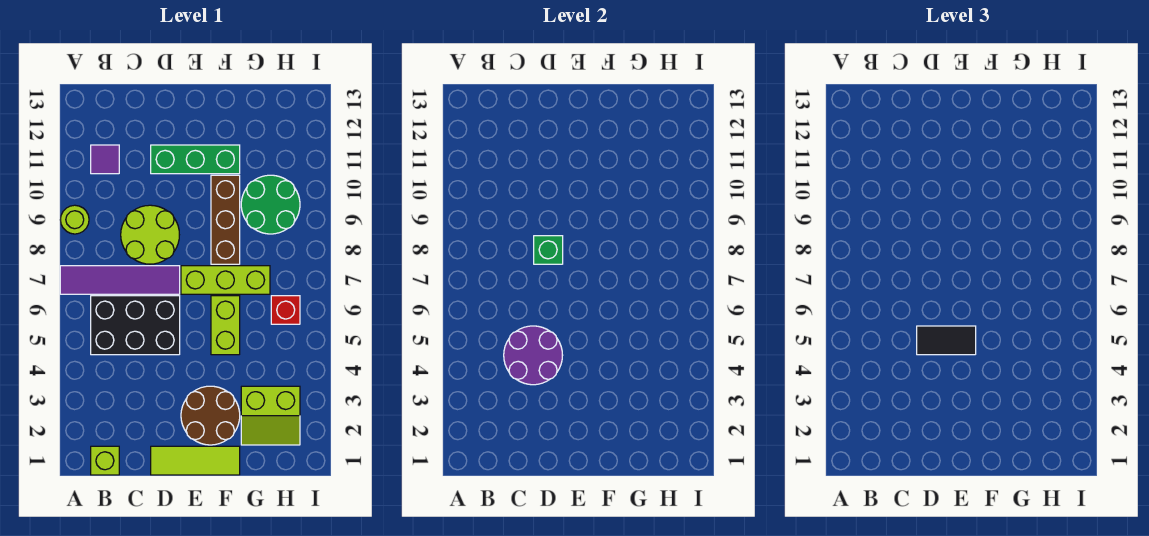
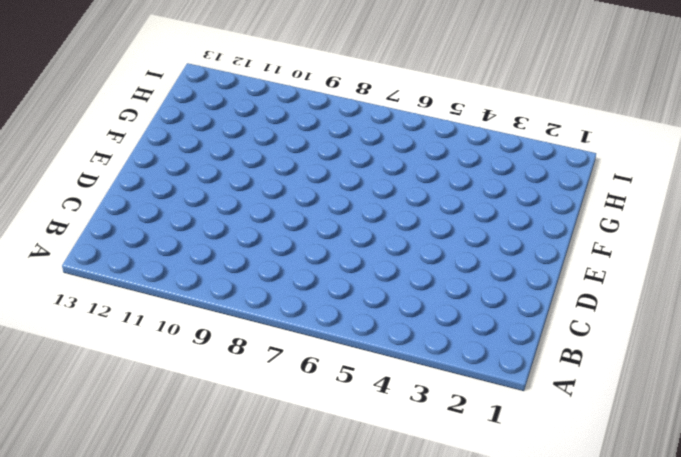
none -> purple 1x4 tile [60,266,180,294]
none -> lime 1x1 round brick [60,205,89,234]
none -> lime 1x1 brick [91,446,119,475]

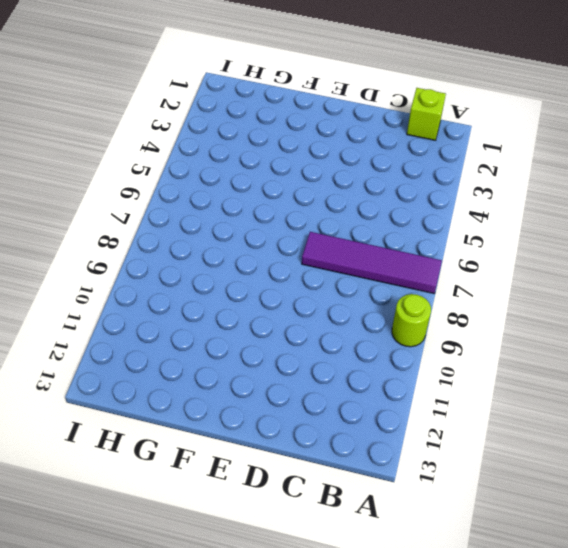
none -> black 2x3 brick [91,296,180,355]
none -> purple 1x1 tile [91,145,119,174]
none -> lime 2x2 round brick [121,205,179,264]

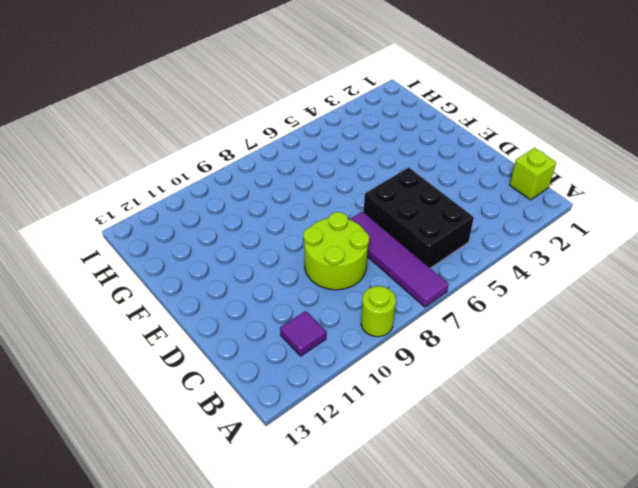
none -> lime 1x3 tile [151,446,240,475]
none -> green 1x3 brick [151,145,240,174]
none -> brown 2x2 round brick [181,386,240,445]

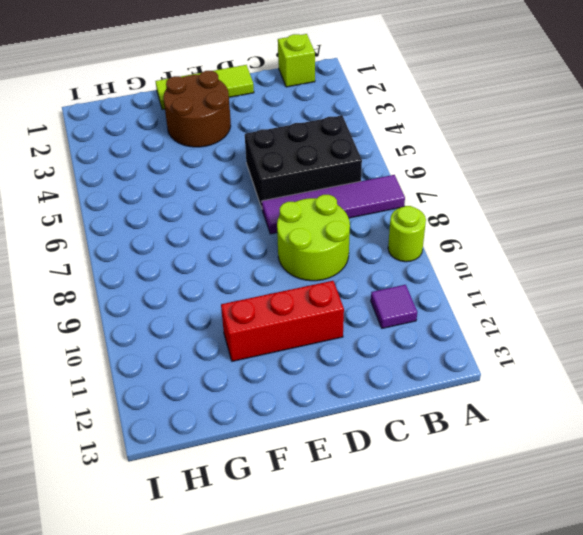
red 1x3 brick [221,281,344,361] -> green 1x3 brick [151,145,240,174]
none -> lime 1x3 brick [181,266,270,294]
none -> lime 1x2 brick [211,296,240,355]
none -> brown 1x3 brick [211,175,240,264]

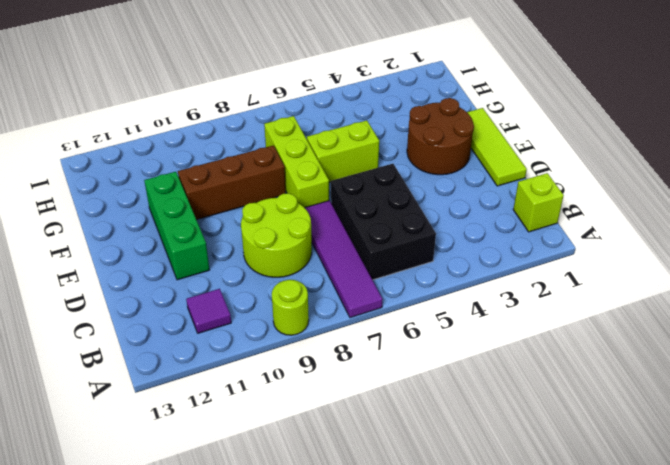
none -> lime 2x2 slope [241,386,300,445]
none -> green 2x2 round brick [241,175,300,234]
none -> red 1x1 brick [271,296,300,324]

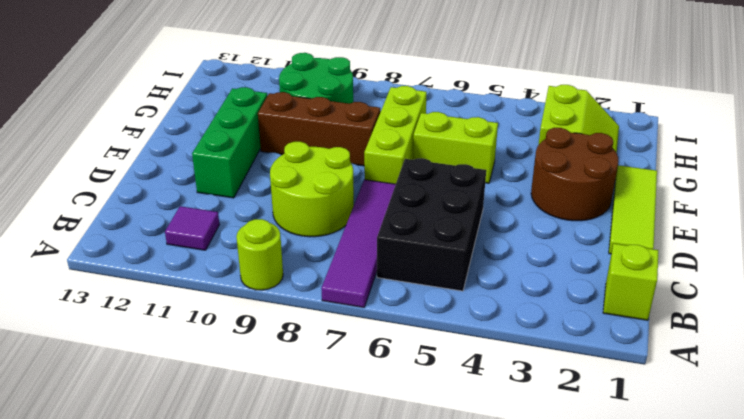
none -> red 1x1 brick [271,296,300,324]
none -> purple 2x2 round brick [504,326,563,385]
none -> green 1x1 brick [534,236,563,264]

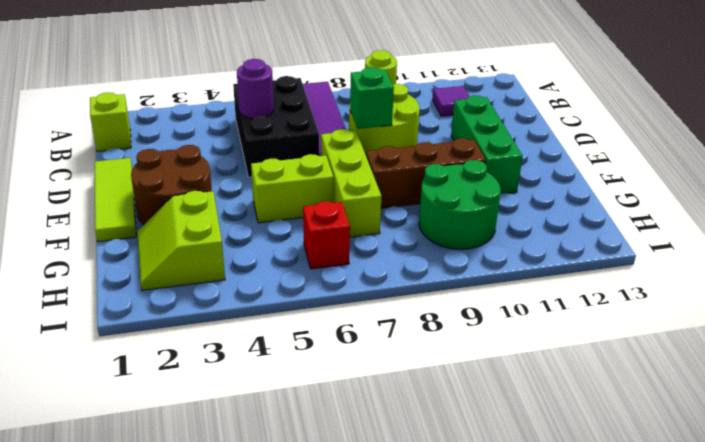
purple 1x1 round brick [237,59,274,118] -> purple 2x2 round brick [504,326,563,385]
none -> black 1x2 tile [917,326,976,355]

